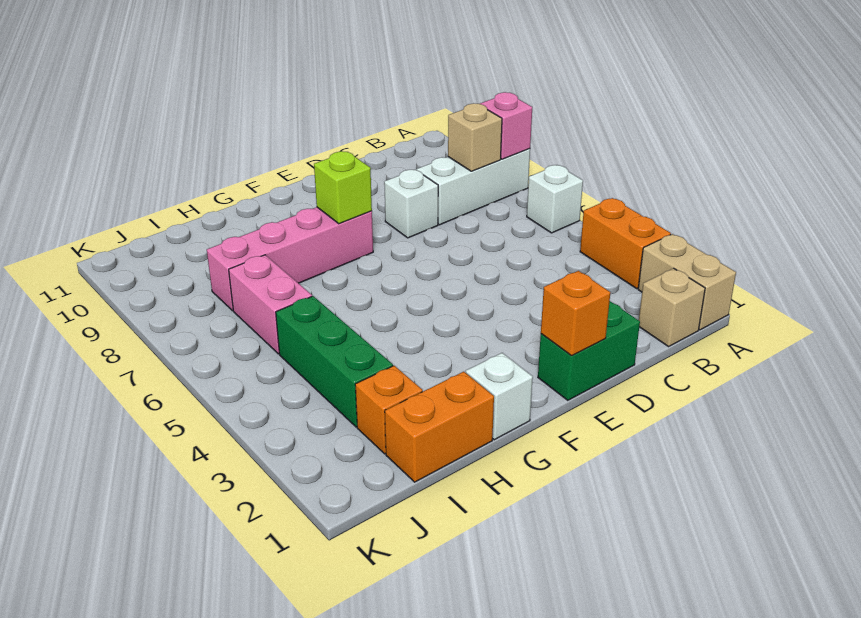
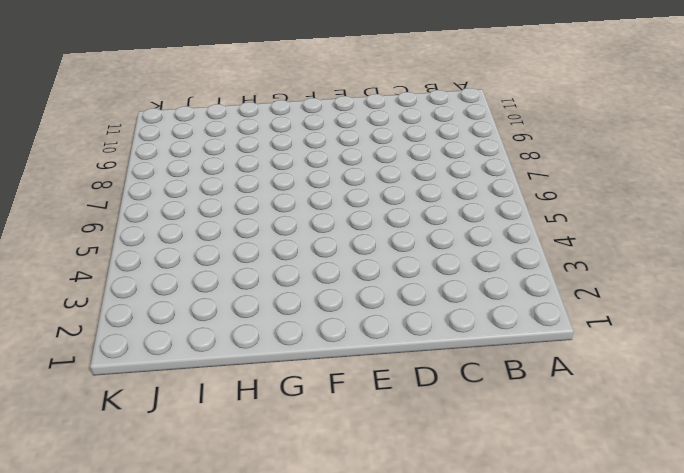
none -> tan 1x2 brick [638,234,736,330]
none -> orange 1x2 brick [580,198,671,288]
none -> white 1x1 brick [527,165,583,233]

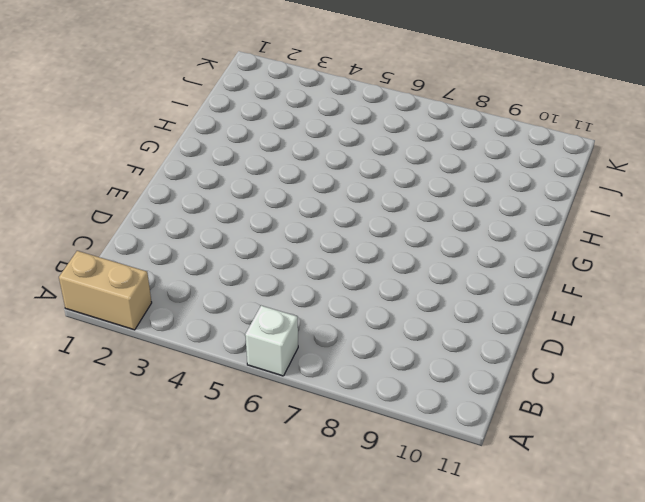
none -> orange 1x2 brick [580,198,671,288]
none -> white 1x3 brick [417,149,530,225]
none -> tan 1x1 brick [639,268,705,347]

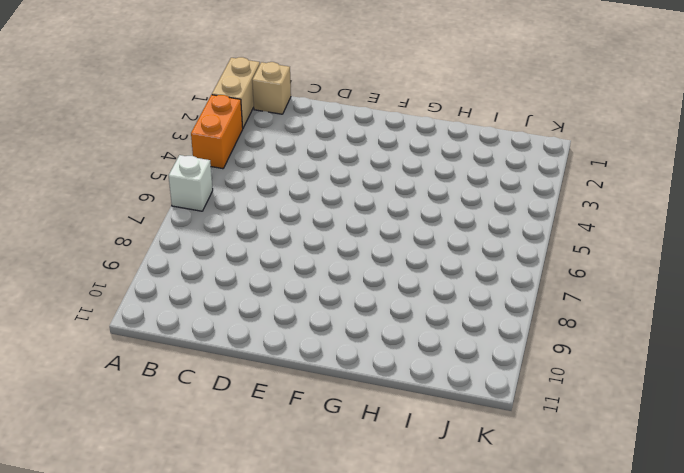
none -> white 1x3 brick [417,149,530,225]
none -> green 1x2 brick [538,301,640,400]
none -> white 1x1 brick [384,170,438,238]

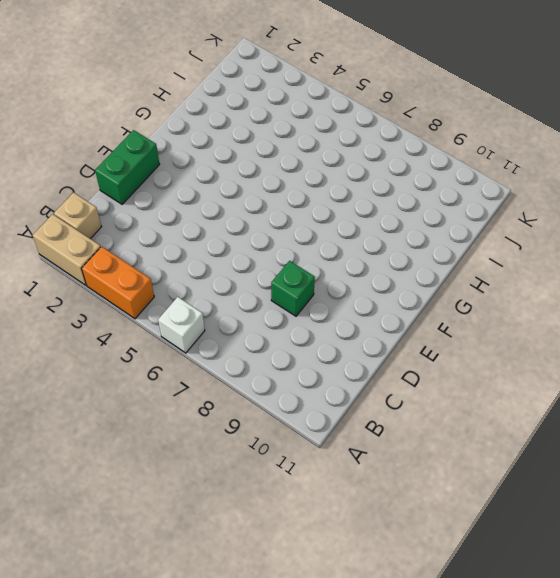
green 1x1 brick [271,261,315,316] -> white 1x1 brick [384,170,438,238]
none -> white 1x3 brick [417,149,530,225]
none -> pink 1x4 brick [207,207,373,311]
none -> white 1x1 brick [466,353,533,440]

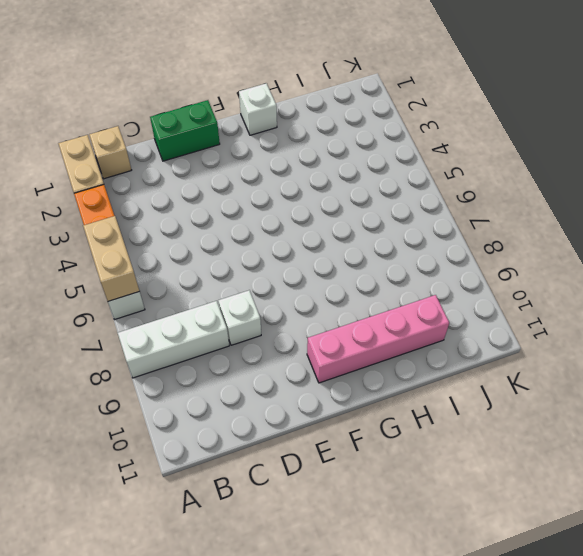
tan 1x2 brick [83,216,139,301] -> none
pink 1x4 brick [307,295,449,383] -> pink 1x4 brick moved to [207,207,373,311]
none -> orange 1x2 brick [385,372,494,482]
none -> orange 1x1 brick [355,366,423,454]
none -> green 1x3 brick [276,296,393,427]

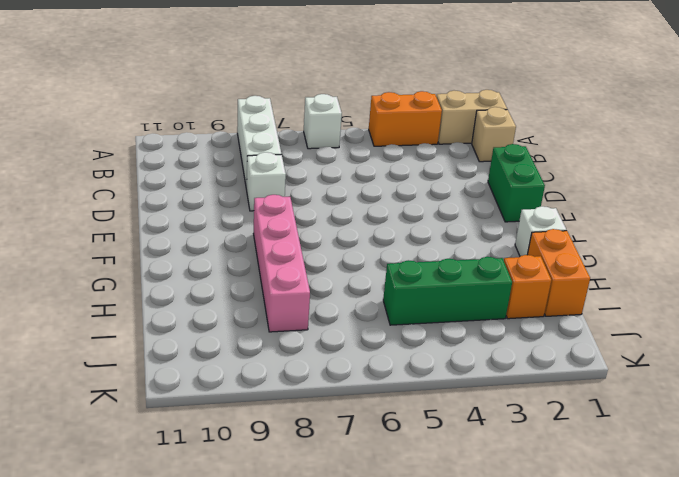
none -> pink 1x2 brick [229,255,312,354]
none -> pink 1x1 brick [480,92,532,159]
none -> tan 1x1 brick [448,103,502,171]

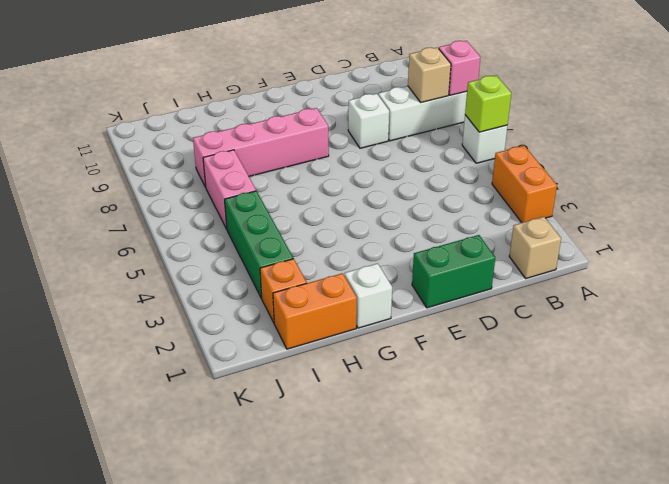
lime 1x1 brick [465,75,511,132] -> lime 1x1 brick moved to [314,151,372,224]
none -> tan 1x2 brick [638,234,736,330]
none -> orange 1x1 brick [541,271,610,356]

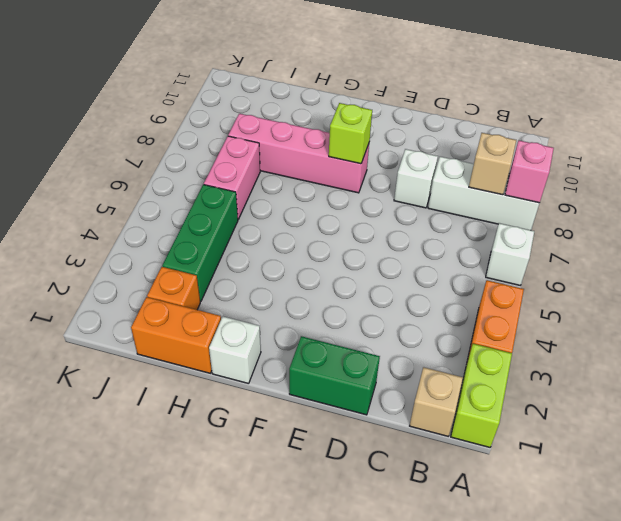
lime 1x2 brick [451,344,512,447] -> tan 1x2 brick [638,234,736,330]
none -> orange 1x1 brick [541,271,610,356]

